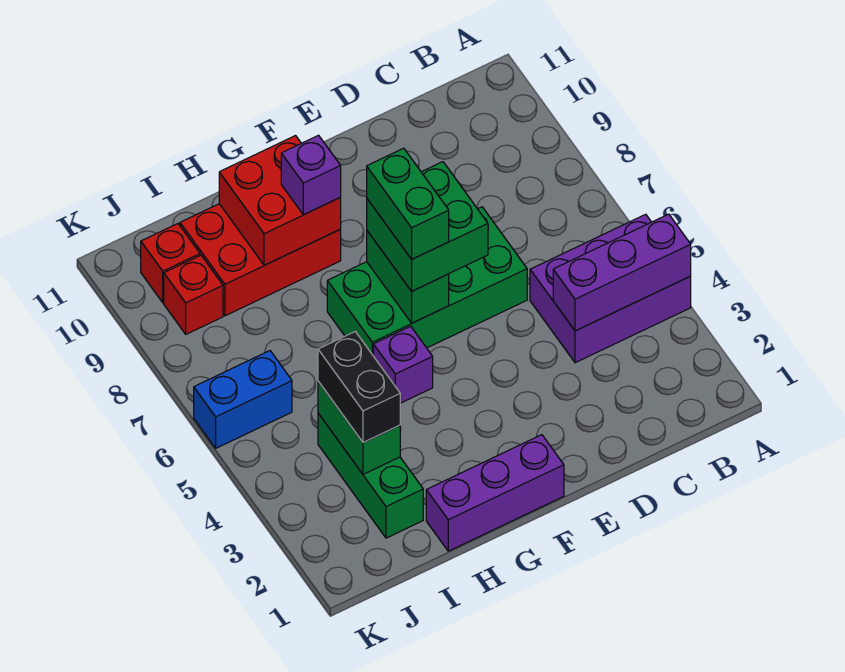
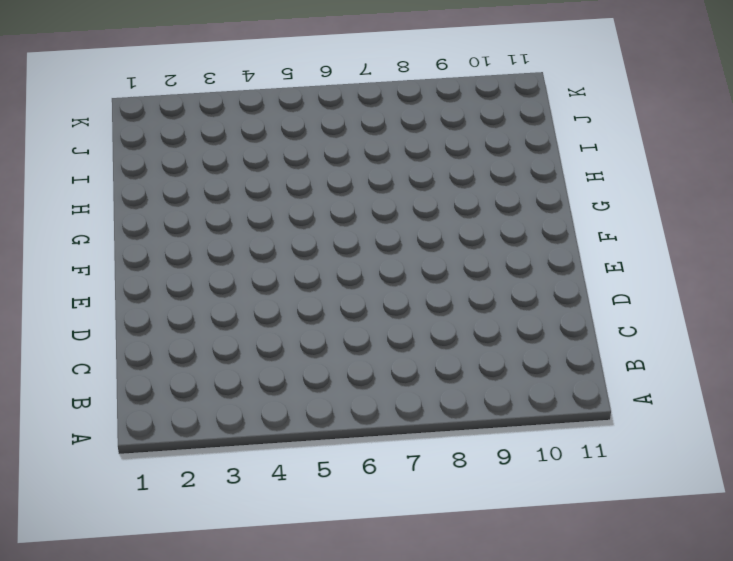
none -> purple 2x3 brick [530,214,691,363]
none -> green 2x4 brick [327,207,527,355]
none -> purple 1x3 brick [426,435,564,551]

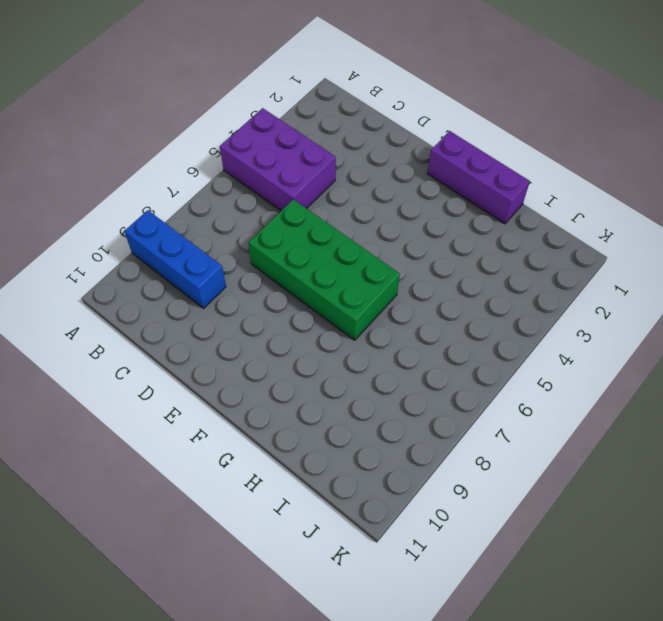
blue 1x3 brick [124,210,226,308] -> none
none -> purple 1x1 brick [373,326,433,403]
none -> red 2x3 brick [180,204,341,316]
none -> green 1x3 brick [318,413,423,538]

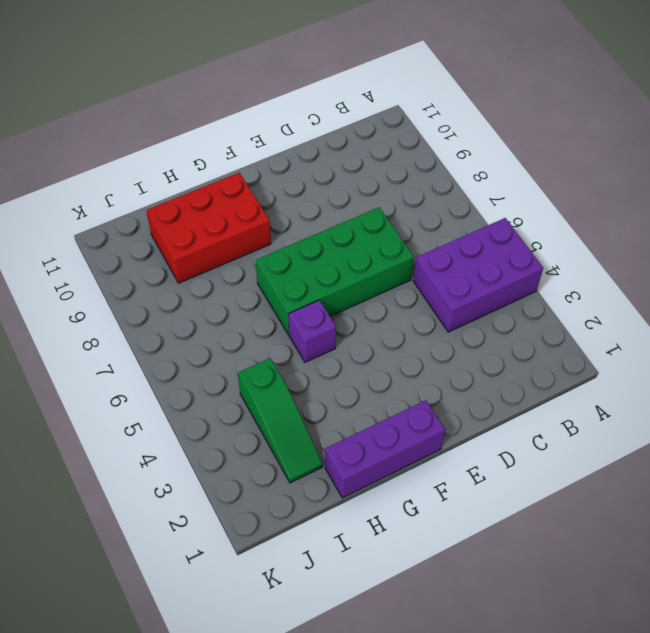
green 1x3 slope [238,358,323,483] -> green 1x3 brick [318,413,423,538]
none -> blue 1x2 brick [194,351,292,448]
none -> red 1x1 brick [164,255,223,334]
none -> red 1x1 brick [141,224,200,303]

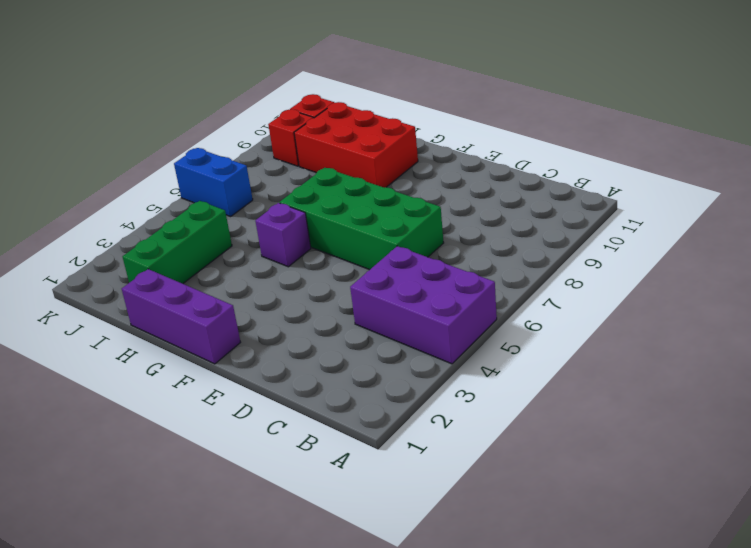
none -> purple 1x3 brick [553,214,691,331]
none -> green 1x2 brick [367,231,449,323]
none -> red 2x2 brick [219,136,341,265]

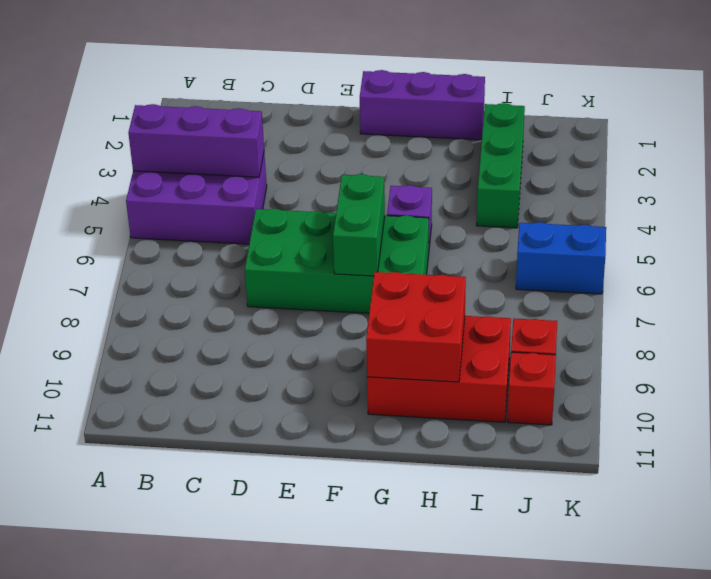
none -> green 1x2 brick [318,381,400,474]
none -> green 2x2 brick [367,162,488,291]
none -> purple 1x1 brick [281,135,341,215]

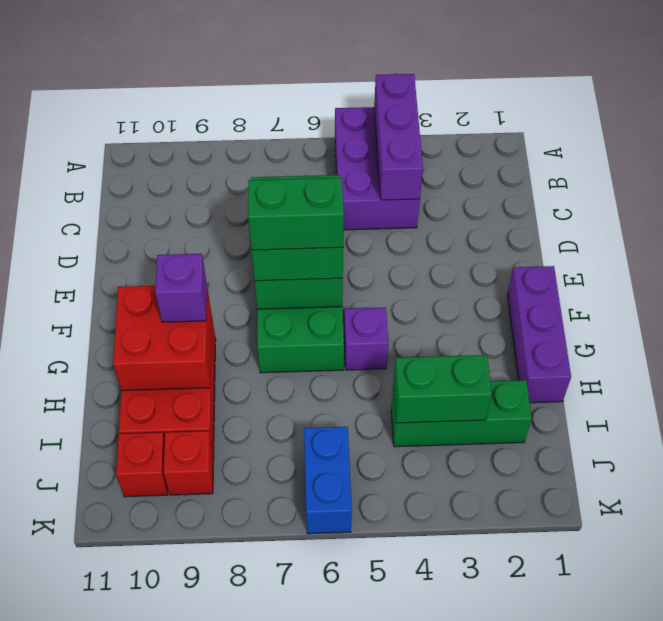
none -> black 1x2 brick [318,332,400,443]

